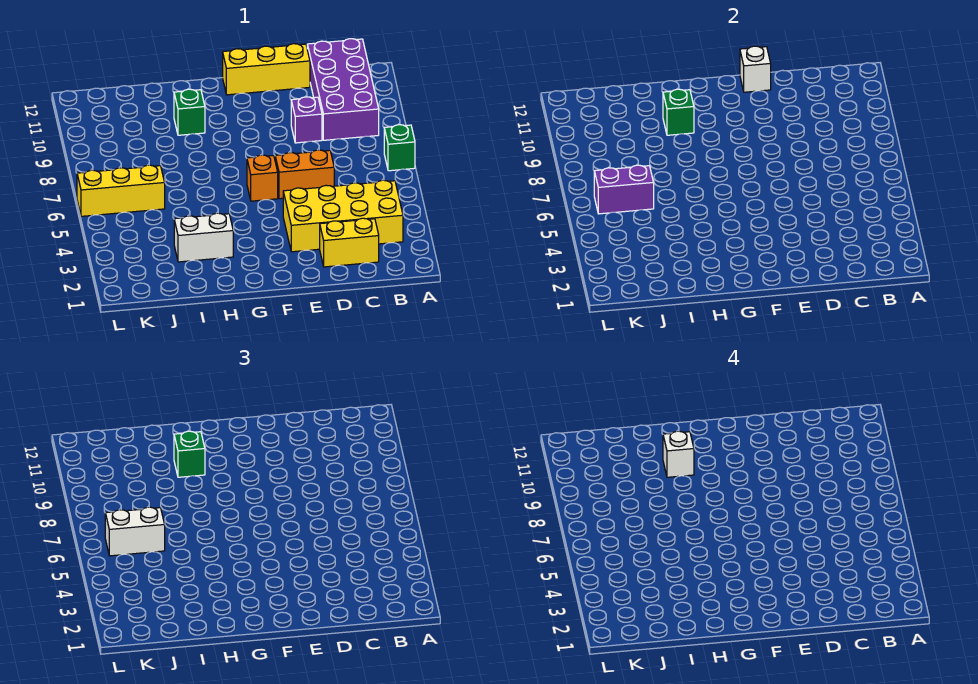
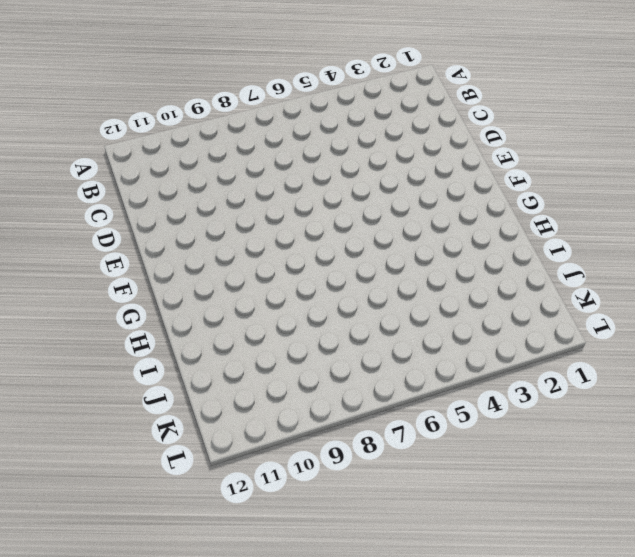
none -> green 1x1 brick [384,125,415,171]
none -> yellow 2x4 brick [283,180,403,252]
none -> purple 2x4 brick [307,39,379,140]

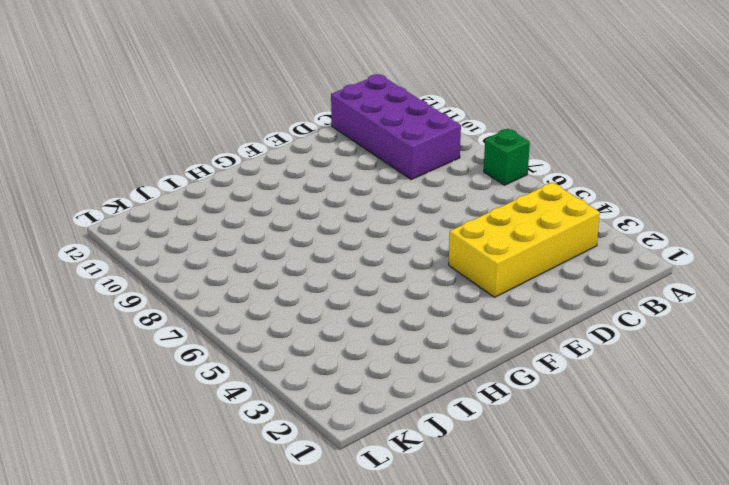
none -> yellow 1x2 brick [320,218,379,267]
none -> orange 1x2 brick [275,150,334,199]
none -> purple 1x1 brick [291,97,322,143]

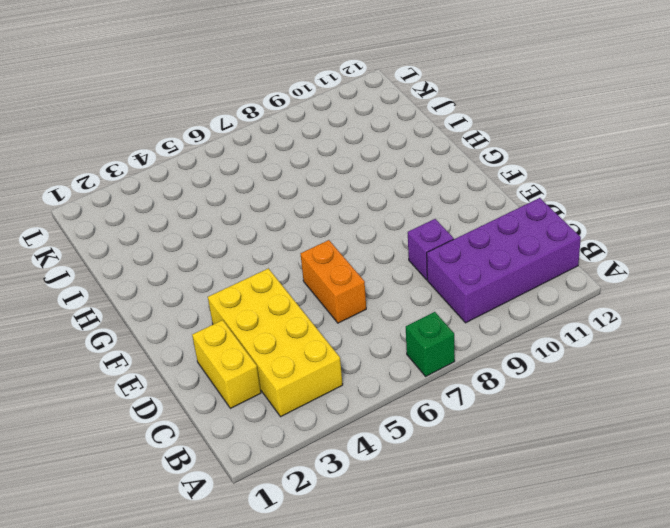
none -> yellow 1x3 brick [223,44,310,95]
none -> orange 1x1 brick [247,155,278,201]
none -> white 1x2 brick [174,213,233,262]

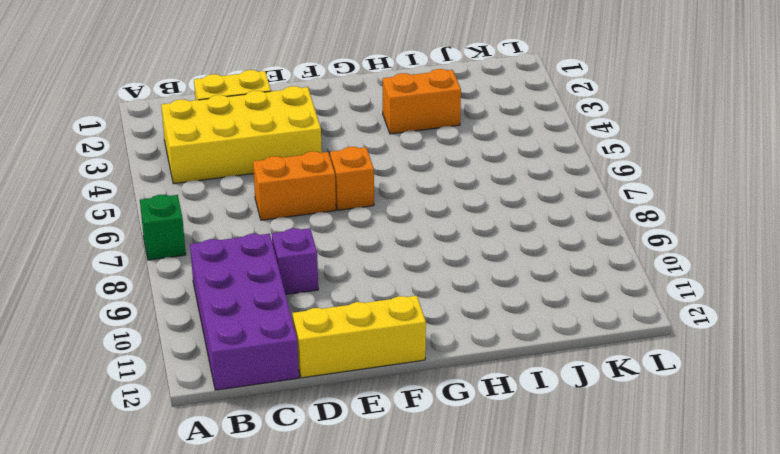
orange 1x2 brick [383,69,461,134] -> white 1x2 brick [174,213,233,262]
none -> green 1x1 brick [174,89,205,135]
none -> yellow 1x3 brick [77,165,165,216]
none -> white 1x1 brick [740,46,771,92]

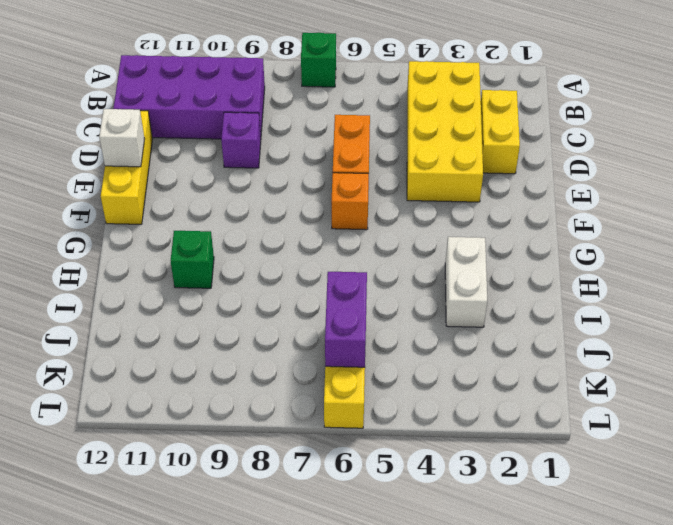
none -> green 1x1 brick [663,89,694,135]
none -> green 1x1 brick [174,431,205,477]
none -> white 1x2 brick [105,507,165,556]

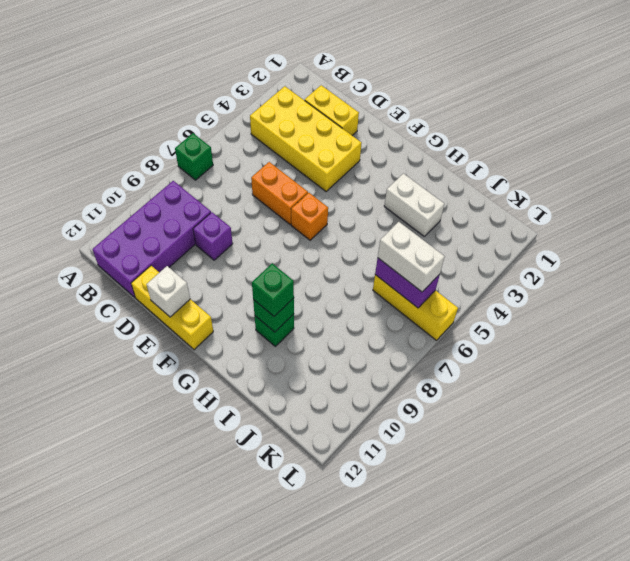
none -> white 1x1 brick [663,431,694,477]

